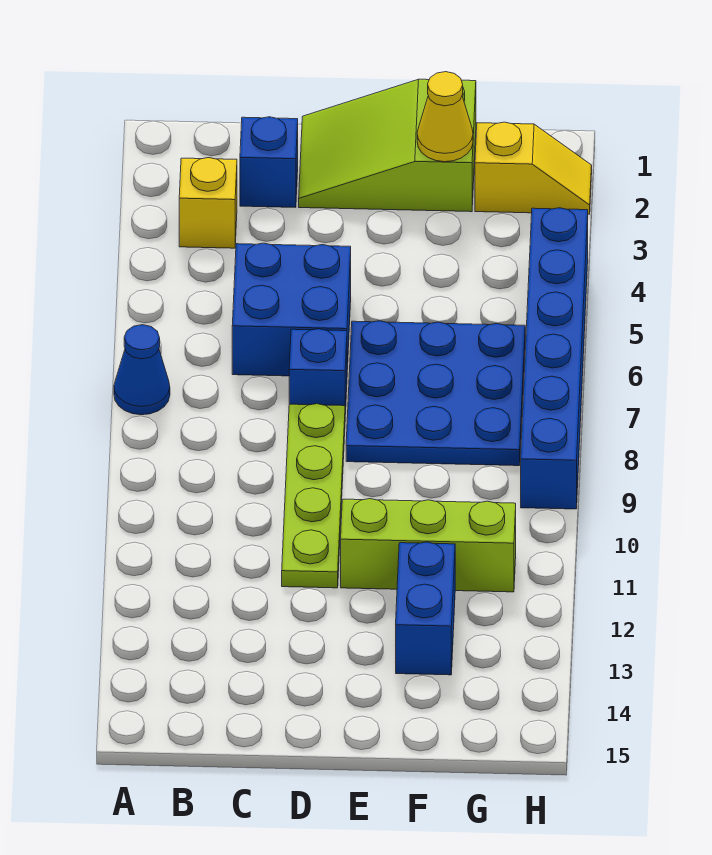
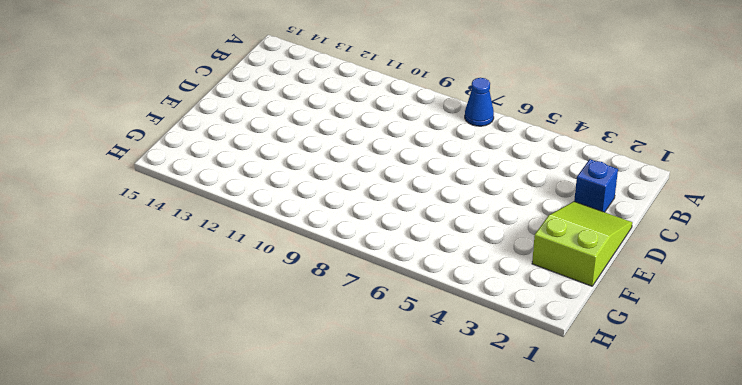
none -> yellow 1x1 brick [179,158,237,248]
none -> blue 2x2 brick [232,243,351,376]
none -> blue 1x1 brick [289,329,347,414]

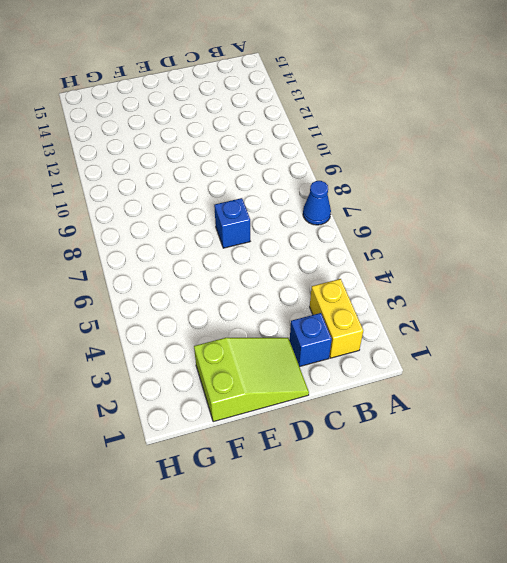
yellow 1x2 brick [310,279,363,358] -> yellow 1x1 brick [179,158,237,248]
none -> blue 2x2 brick [232,243,351,376]
none -> lime 1x4 plate [282,404,345,588]
none -> blue 3x3 plate [346,321,525,466]

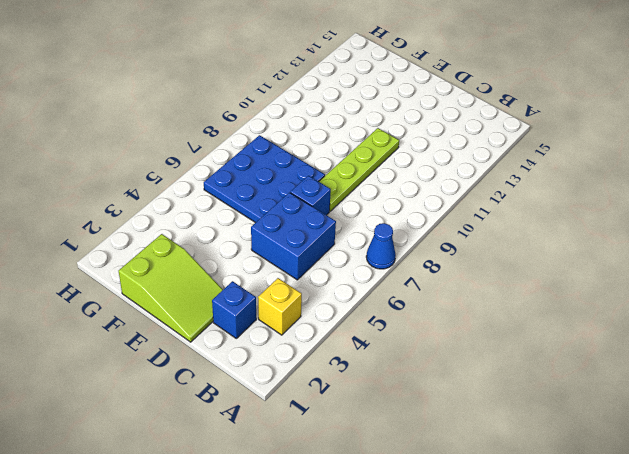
none -> lime 1x3 brick [341,499,516,592]
none -> blue 1x2 brick [396,542,455,675]
none -> yellow 1x2 slope [475,122,592,214]

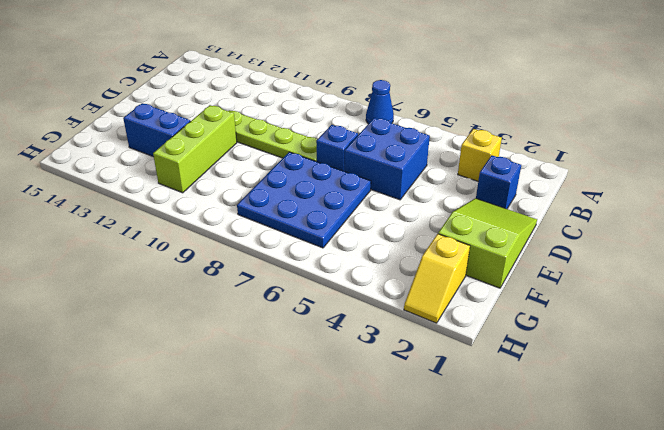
none -> blue 1x6 brick [521,208,588,509]
none -> yellow 1x1 cone [417,72,473,162]

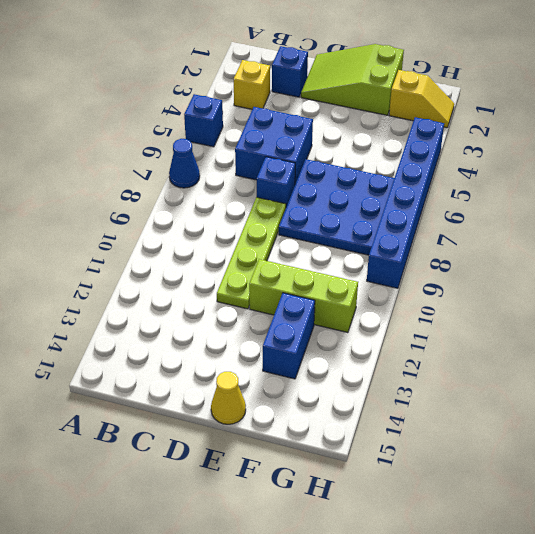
blue 1x1 brick [184,94,223,147] -> none
yellow 1x1 cone [211,372,246,424] -> yellow 1x1 cone moved to [417,72,473,162]

